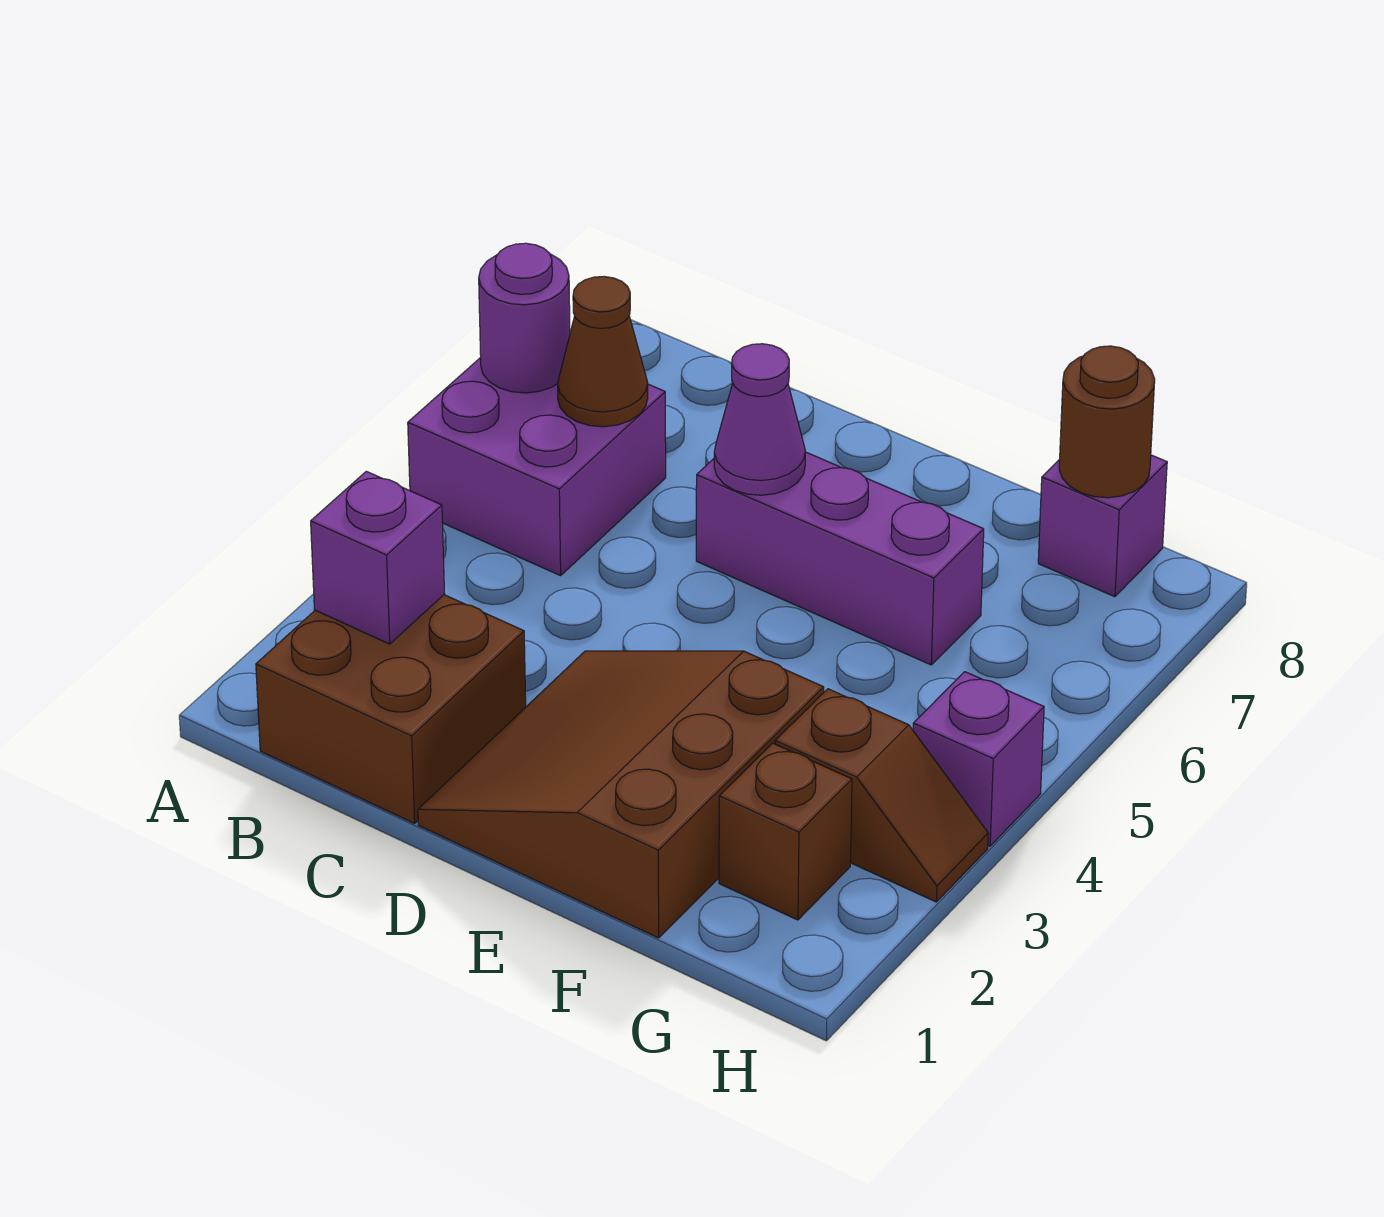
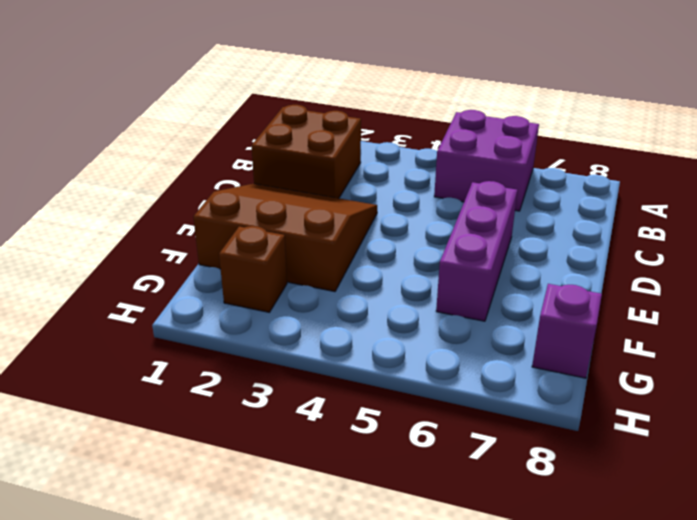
none -> brown 1x2 slope [775,689,988,902]
none -> purple 1x1 brick [913,672,1044,846]
none -> purple 1x1 round brick [479,243,570,393]

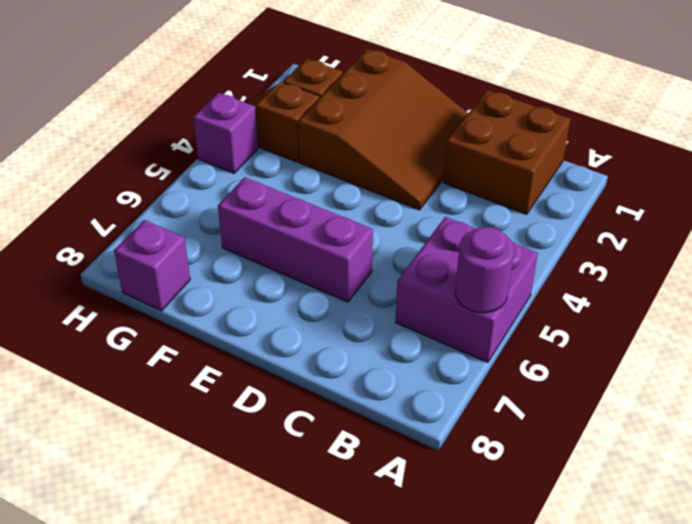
none -> purple 1x1 brick [311,471,445,644]
none -> brown 1x1 cone [558,277,648,427]
none -> purple 1x1 cone [714,344,805,495]

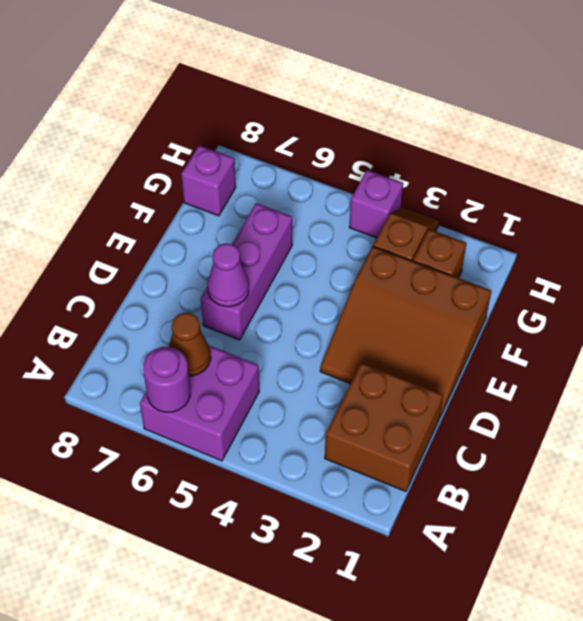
none -> purple 1x1 brick [311,471,445,644]
none -> brown 1x1 round brick [1059,346,1155,498]

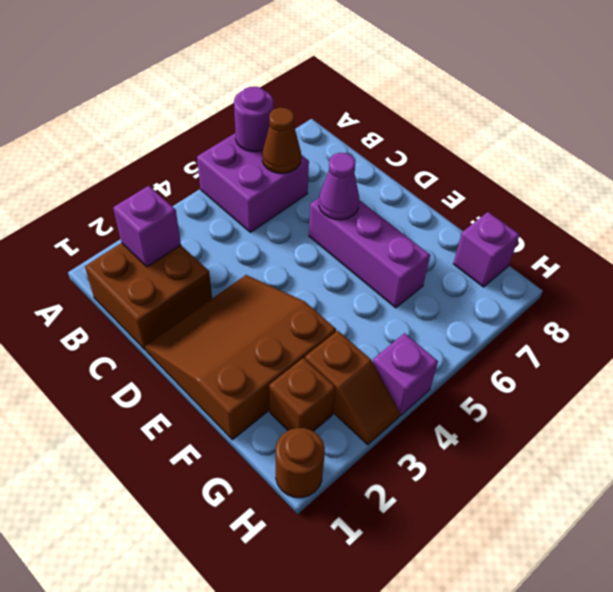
brown 1x1 round brick [276,428,325,498] -> brown 1x1 round brick moved to [1059,346,1155,498]

